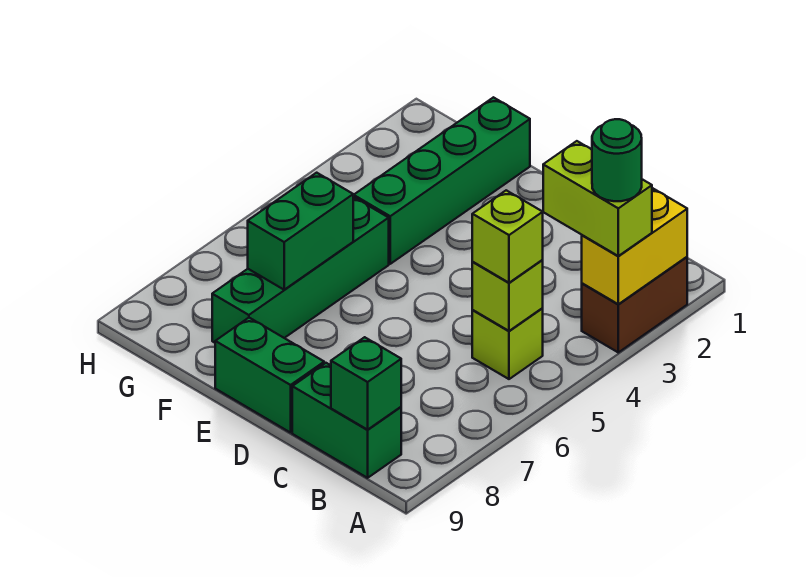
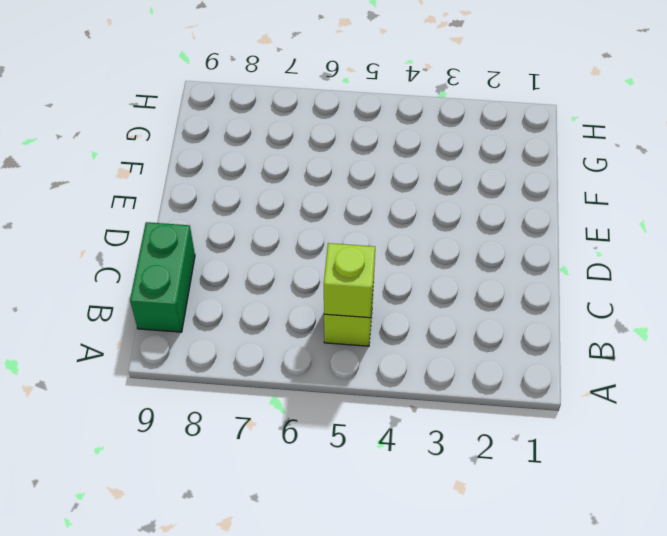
none -> brown 1x2 brick [582,257,687,352]
none -> green 1x2 brick [215,318,324,433]
none -> green 1x4 brick [354,97,530,264]

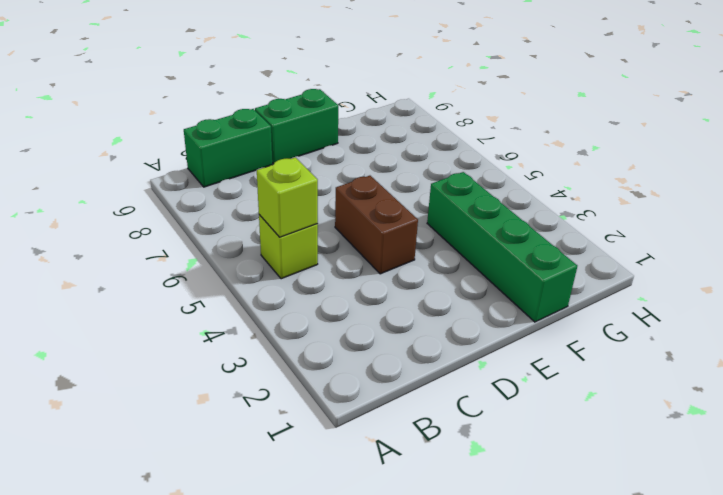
brown 1x2 brick [335,176,418,274] -> brown 1x2 brick moved to [582,257,687,352]
none -> green 1x4 brick [212,197,389,343]
none -> yellow 1x2 brick [582,188,687,304]
none -> green 1x1 brick [331,337,401,430]

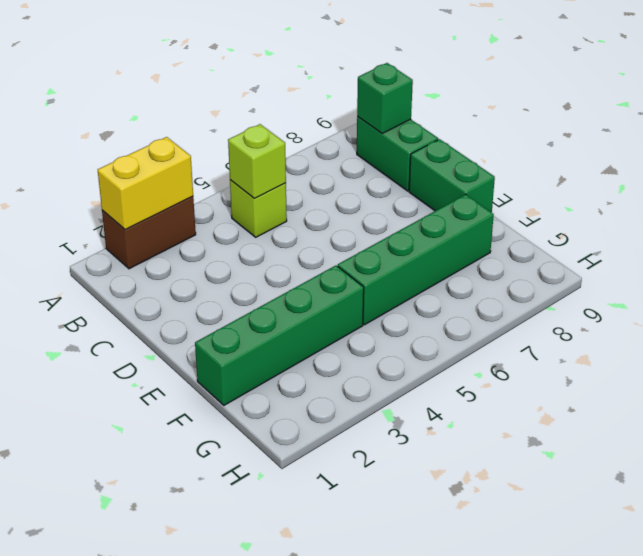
none -> green 1x2 brick [248,173,353,290]
none -> lime 1x2 brick [543,141,652,256]
none -> lime 1x1 brick [472,190,543,283]

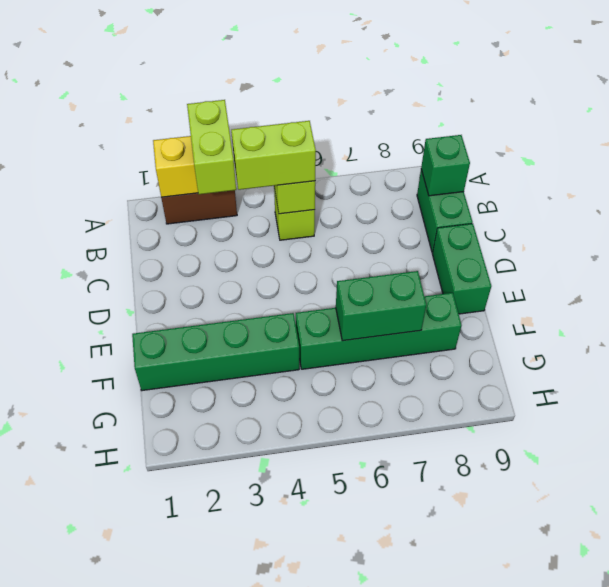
lime 1x2 brick [231,121,316,190] -> lime 1x1 brick [472,190,543,283]
none -> green 1x1 round brick [592,119,642,201]

